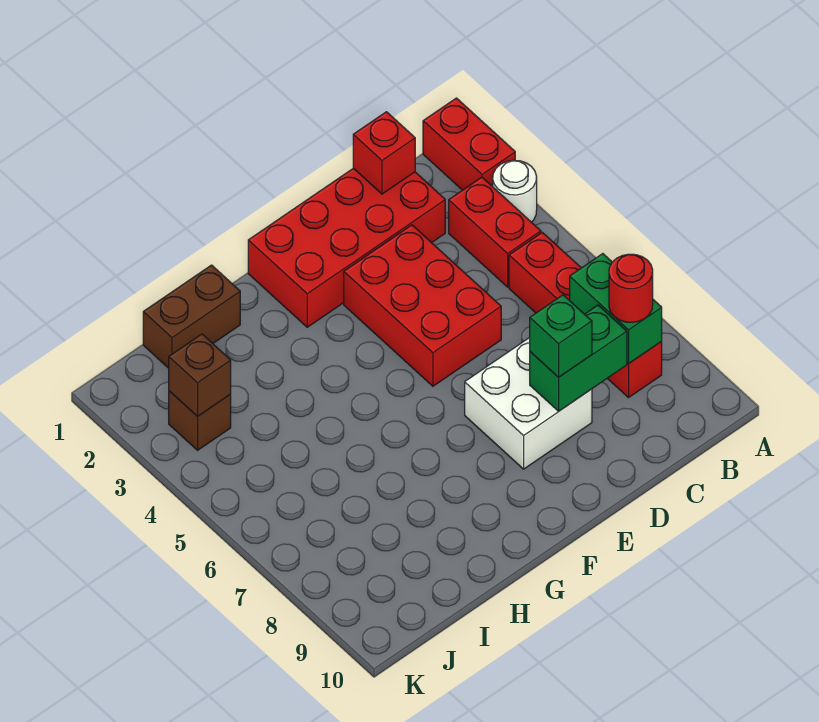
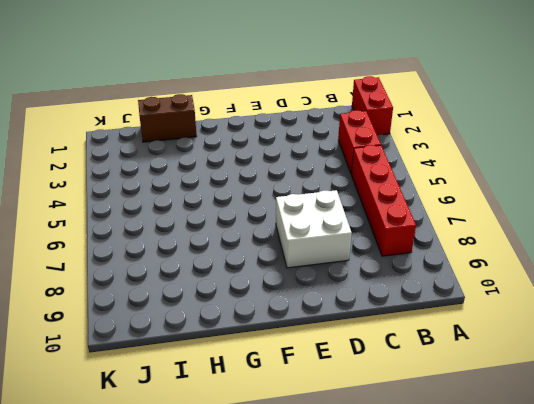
none -> white 1x1 round brick [493,160,537,222]
none -> red 2x4 brick [248,168,445,327]
none -> red 2x3 brick [344,225,501,386]

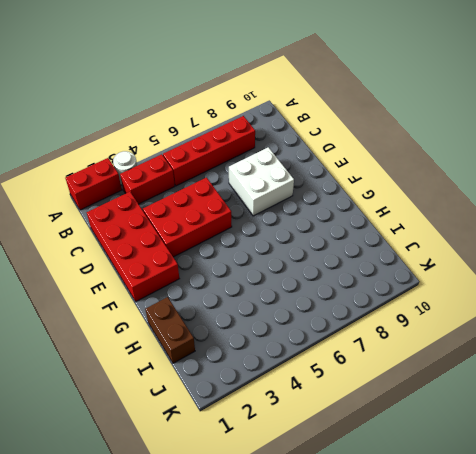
none -> brown 1x1 brick [169,391,231,450]
none -> green 1x2 brick [570,254,662,364]
none -> red 1x1 brick [353,112,415,194]

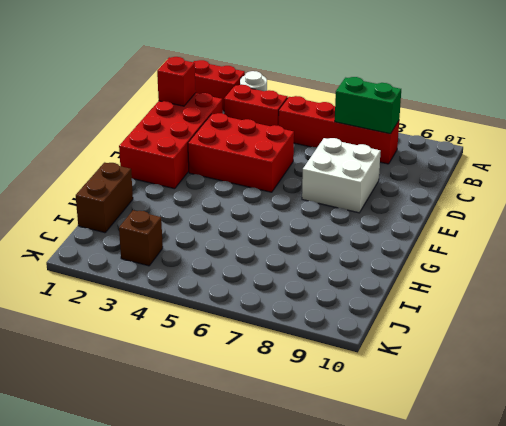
none -> green 1x2 brick [530,305,627,411]
none -> brown 1x1 brick [169,334,231,417]
none -> red 1x1 round brick [609,254,653,322]

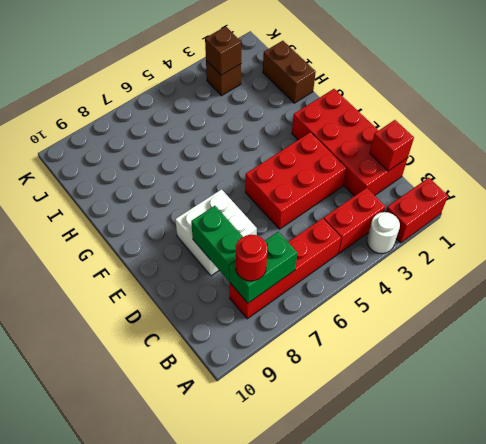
none -> green 1x1 brick [530,295,592,377]

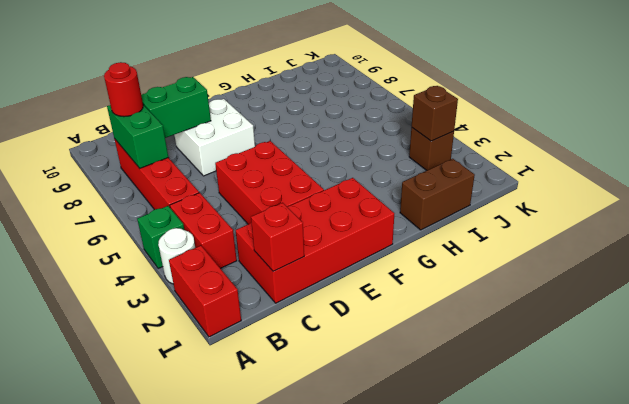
green 1x1 brick [137,206,184,268] -> green 1x1 brick moved to [530,295,592,377]

